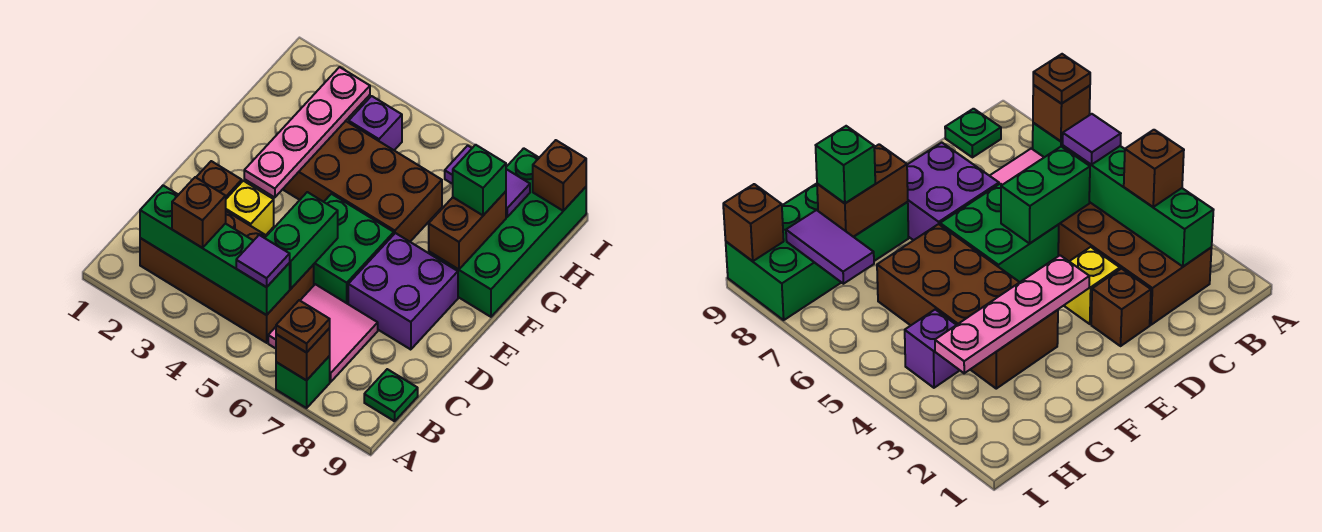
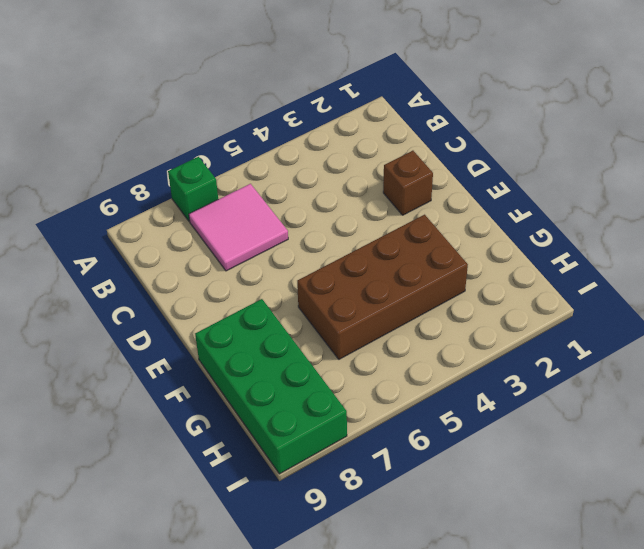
none -> brown 2x4 brick [140,211,314,343]
none -> green 1x1 plate [364,369,418,421]
none -> yellow 1x1 brick [226,181,274,235]

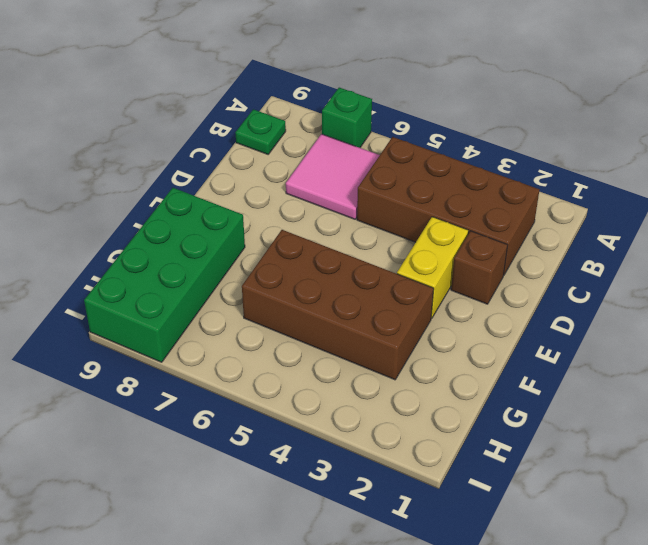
yellow 1x2 brick [397,217,469,319] -> yellow 1x1 brick [226,181,274,235]
none -> green 2x2 brick [313,194,394,304]
none -> purple 2x2 brick [348,233,458,350]
none -> purple 1x1 brick [349,96,402,150]

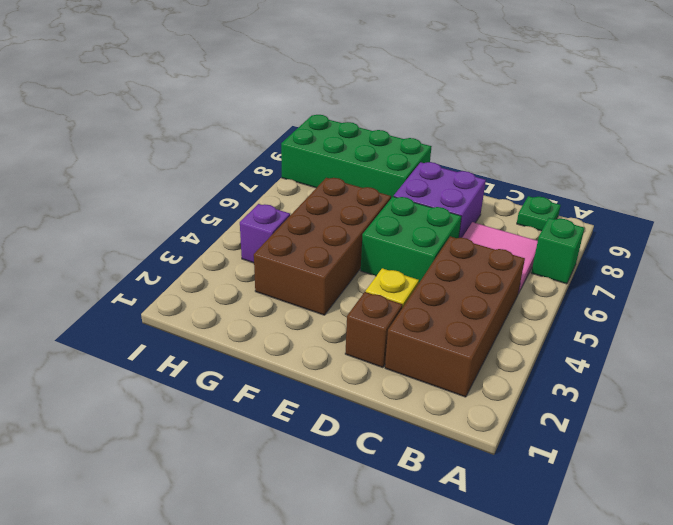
none -> brown 1x1 brick [276,328,330,380]
none -> green 1x4 brick [140,186,290,315]
none -> green 1x2 brick [265,192,338,289]

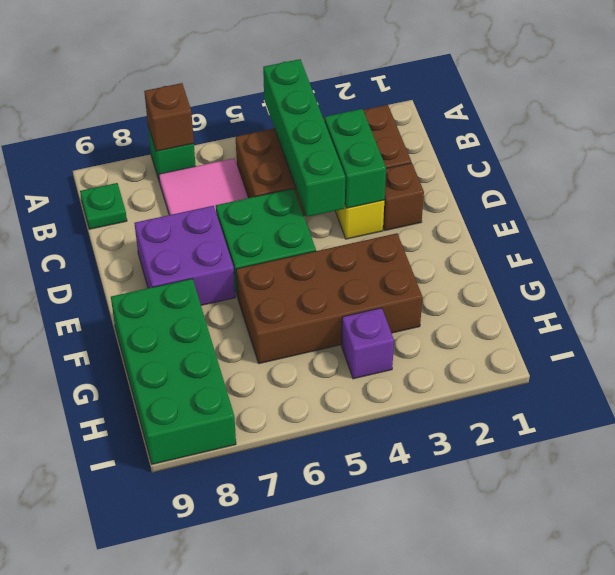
green 1x4 brick [263,59,345,217] -> green 1x4 brick turned to [140,186,290,315]
green 1x2 brick [325,109,386,208] -> green 1x2 brick moved to [265,192,338,289]
none -> pink 1x4 plate [244,67,370,197]
none -> brown 1x2 brick [429,191,506,269]
none -> purple 1x2 tile [445,146,530,217]

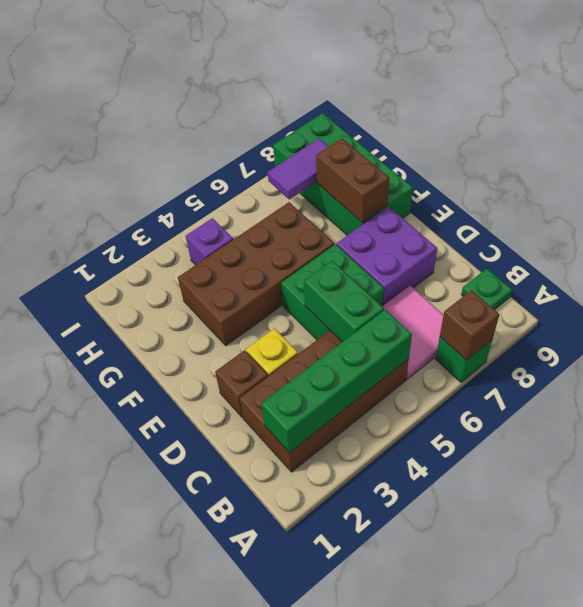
none -> pink 1x4 plate [244,67,370,197]
none -> brown 1x1 brick [533,140,586,211]
none -> brown 1x1 plate [276,300,330,353]

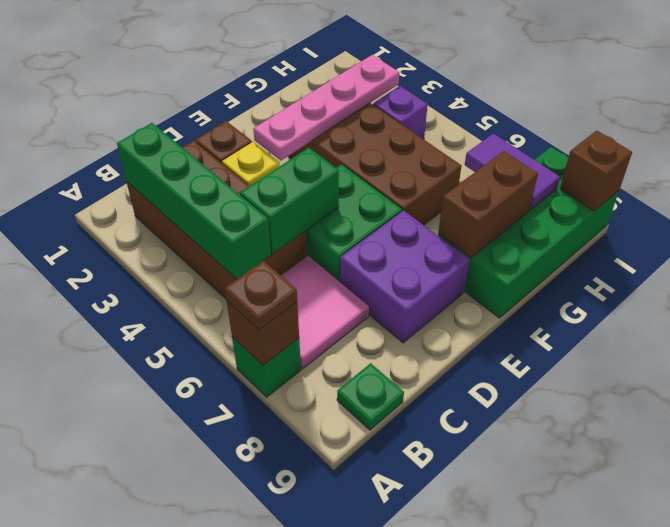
none -> brown 1x1 brick [172,177,226,248]
none -> purple 1x1 tile [236,235,290,287]
none -> green 1x1 brick [453,145,506,215]

